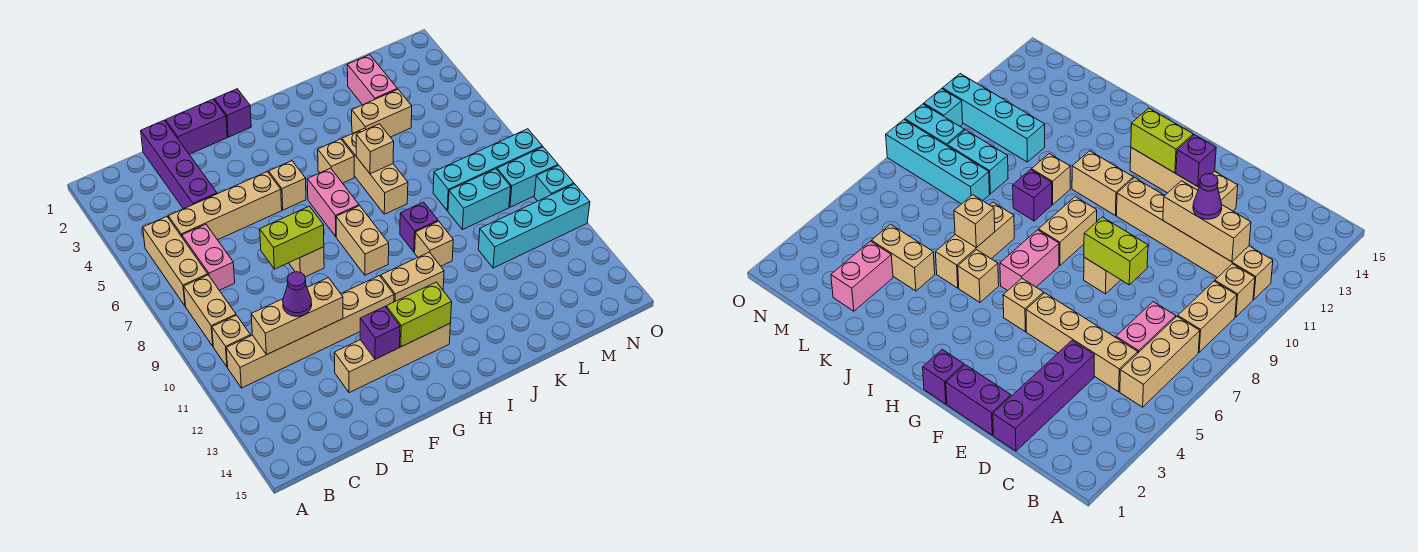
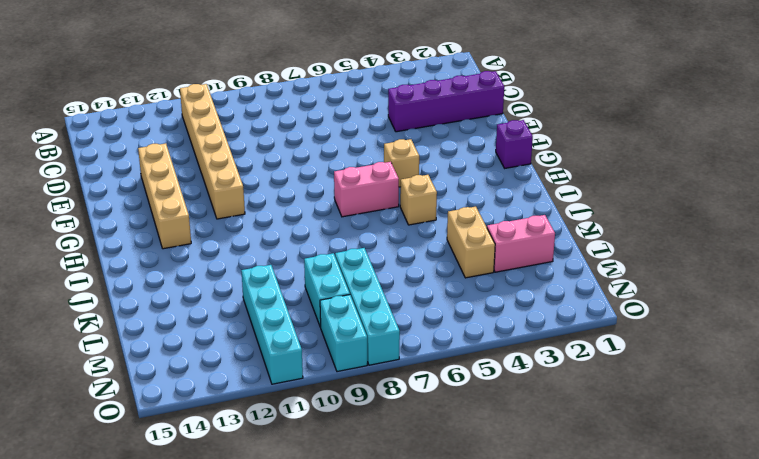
none -> tan 1x3 brick [143,216,208,306]
none -> tan 1x2 brick [184,275,236,346]
none -> tan 1x1 brick [212,315,251,367]
none -> tan 1x4 brick [168,172,282,240]

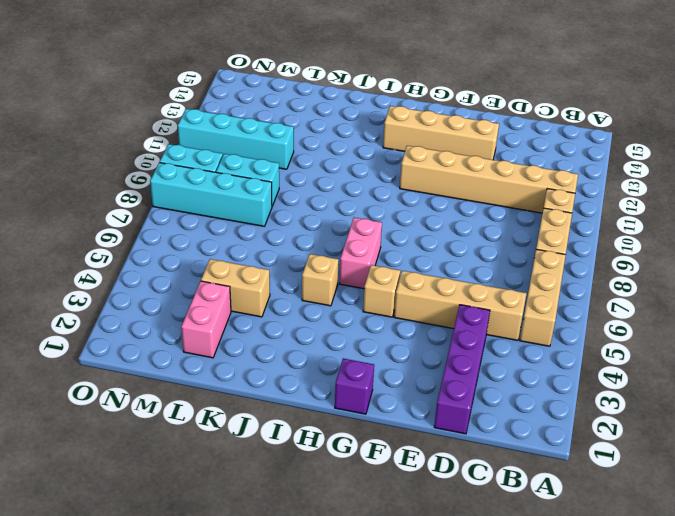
none -> pink 1x2 brick [182,224,235,290]
none -> purple 1x2 brick [165,99,227,154]
none -> tan 1x1 brick [289,247,324,277]
none -> tan 1x2 brick [336,206,389,275]

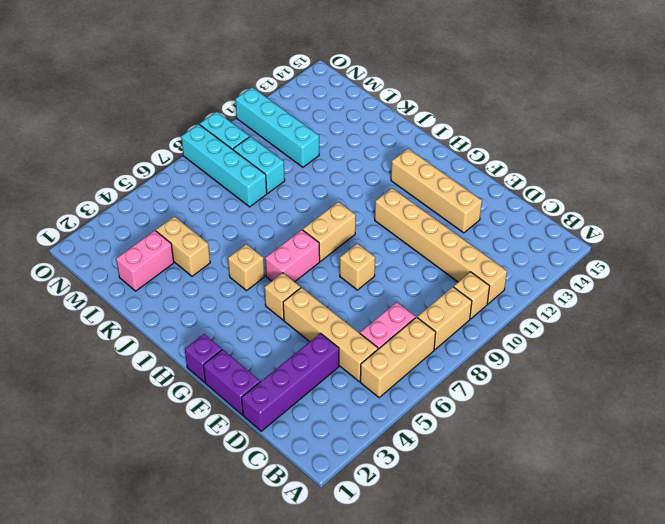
none -> tan 1x2 brick [381,252,444,302]
none -> tan 1x3 brick [342,128,408,214]
none -> purple 1x1 brick [400,202,438,252]
none -> tan 1x1 brick [415,221,453,266]

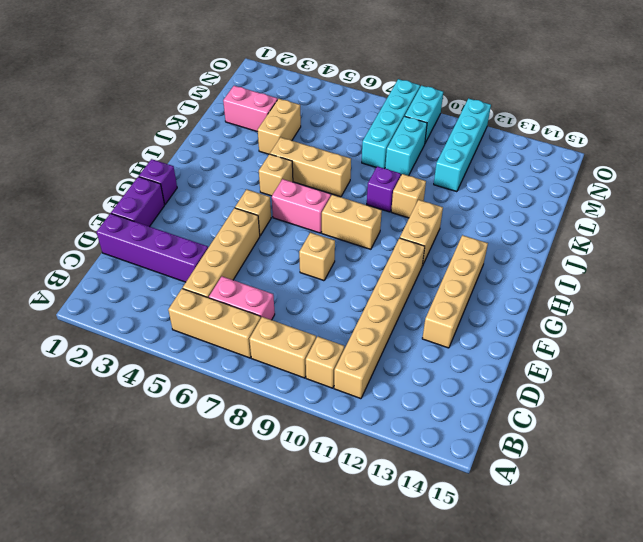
none -> cyan 1x1 brick [534,165,574,201]
none -> tan 1x3 brick [251,278,343,355]
none -> lime 1x2 brick [260,206,324,269]
none -> purple 1x1 brick [360,307,400,359]

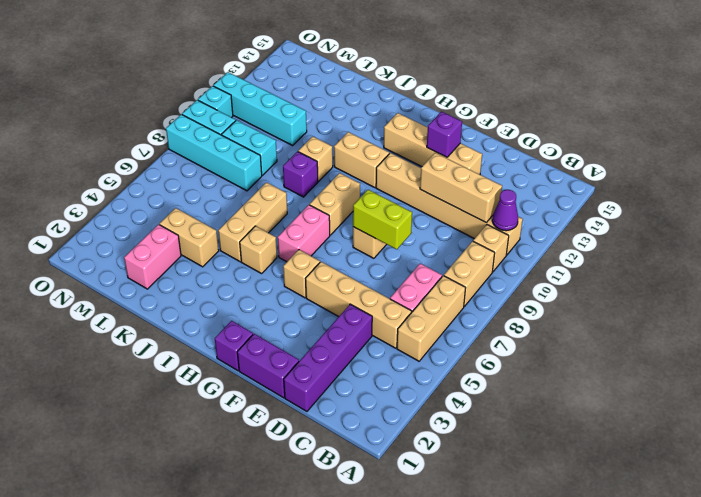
purple 1x1 cone [492,190,518,231] -> purple 1x1 cone moved to [283,272,312,316]
none -> lime 1x2 brick [386,282,452,347]
none -> tan 1x1 brick [356,124,394,174]

